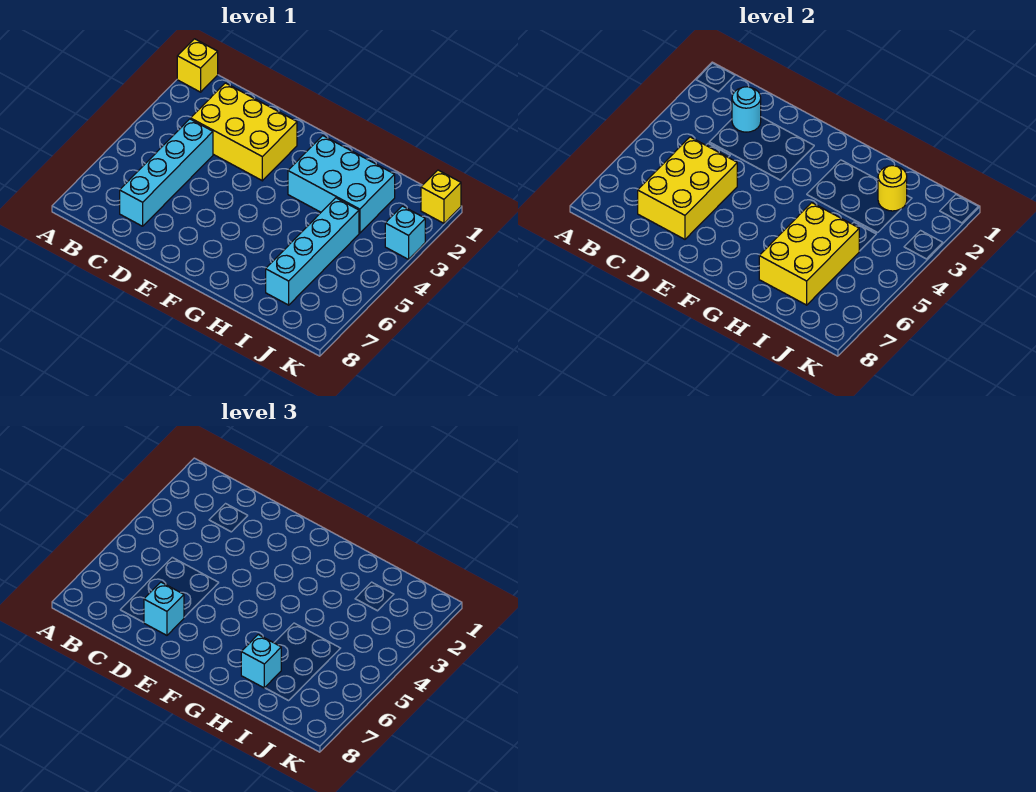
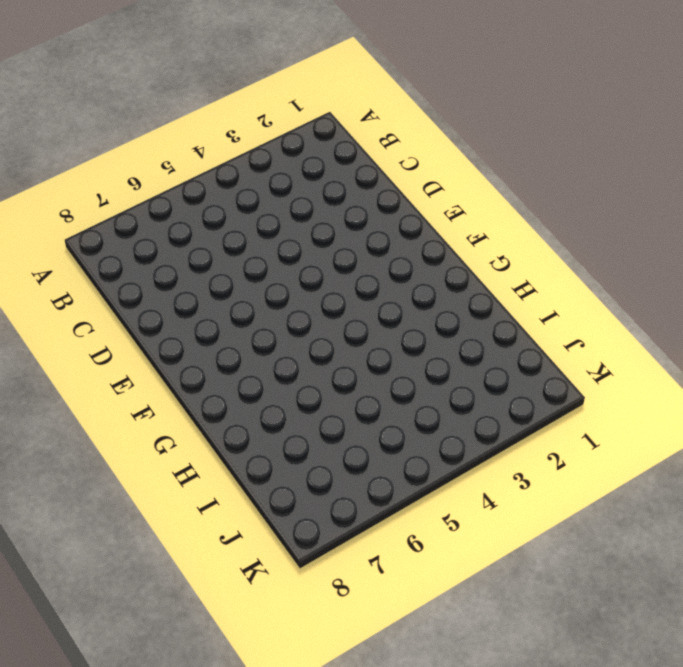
none -> yellow 1x1 brick [177,39,218,92]
none -> yellow 2x3 brick [191,83,297,181]
none -> cyan 1x4 brick [120,119,213,226]

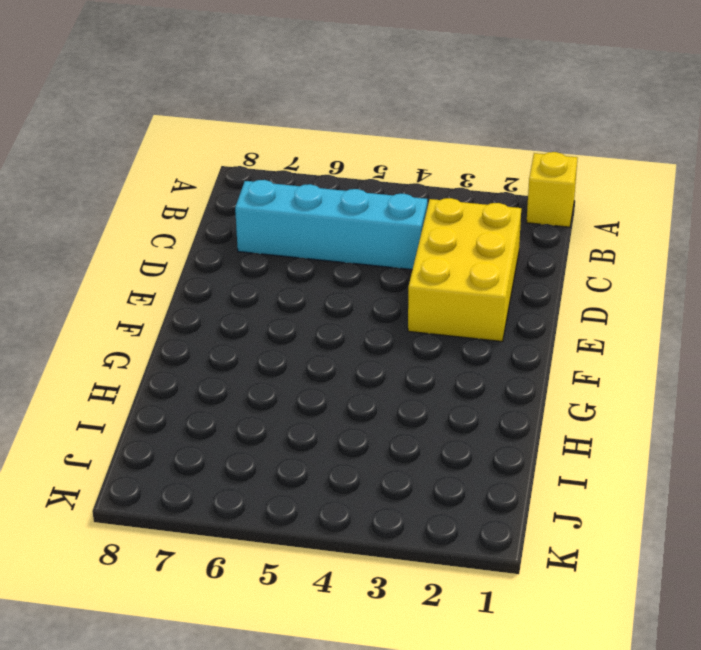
none -> cyan 2x3 brick [288,136,395,233]
none -> cyan 1x4 brick [266,198,359,305]
none -> yellow 1x1 brick [421,170,461,223]

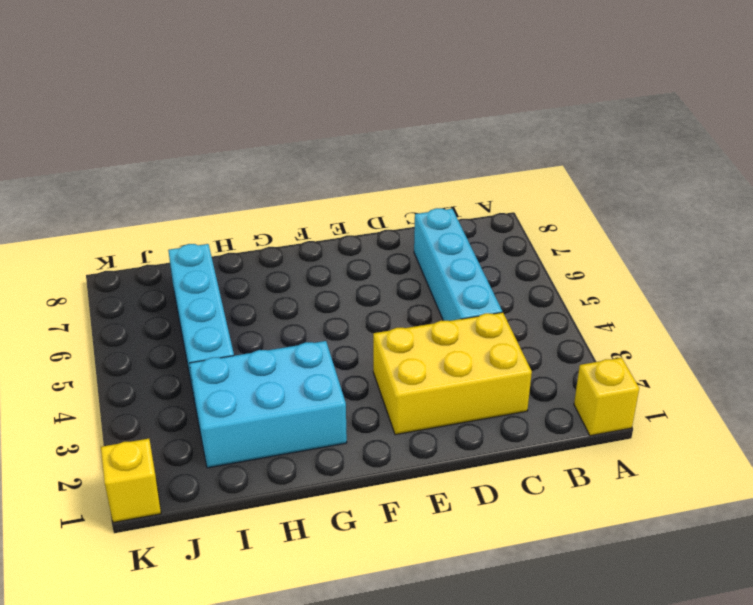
none -> cyan 1x1 brick [385,206,425,259]
none -> cyan 1x1 round brick [732,87,761,132]
none -> yellow 2x3 brick [638,137,737,239]

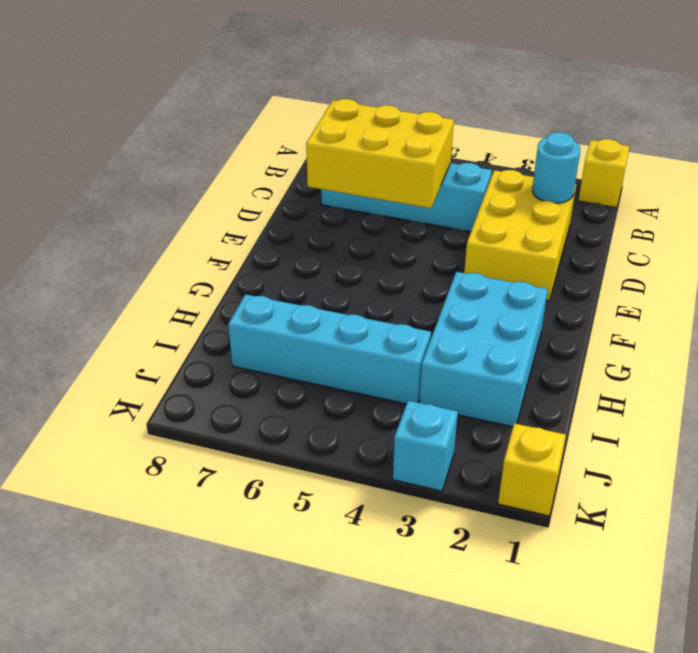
none -> yellow 2x3 brick [759,203,859,305]
none -> yellow 1x1 round brick [878,166,907,211]
none -> cyan 1x1 brick [144,582,184,635]

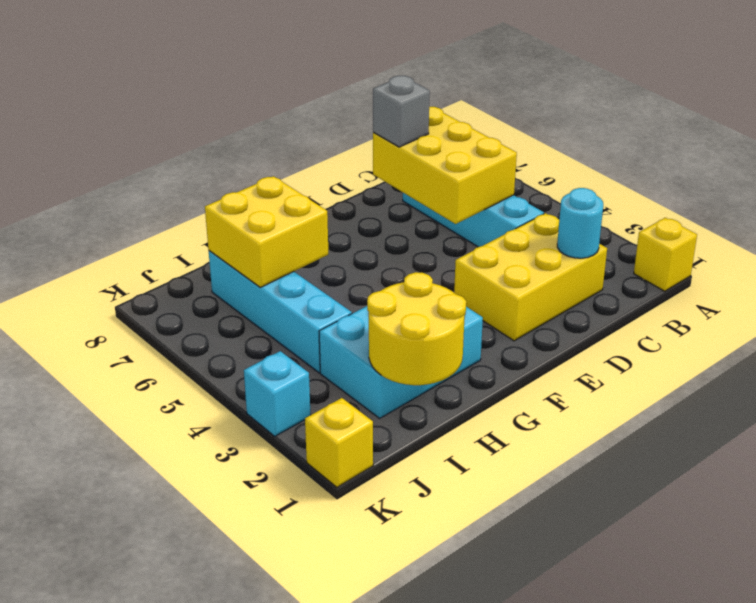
grey 1x1 brick [373,76,430,147] -> cyan 1x1 brick [144,582,184,635]
yellow 2x2 round brick [367,272,466,385] -> yellow 1x1 round brick [878,166,907,211]
yellow 2x2 brick [205,176,328,287] -> yellow 2x3 brick [759,203,859,305]
none -> cyan 1x1 brick [241,635,281,688]

